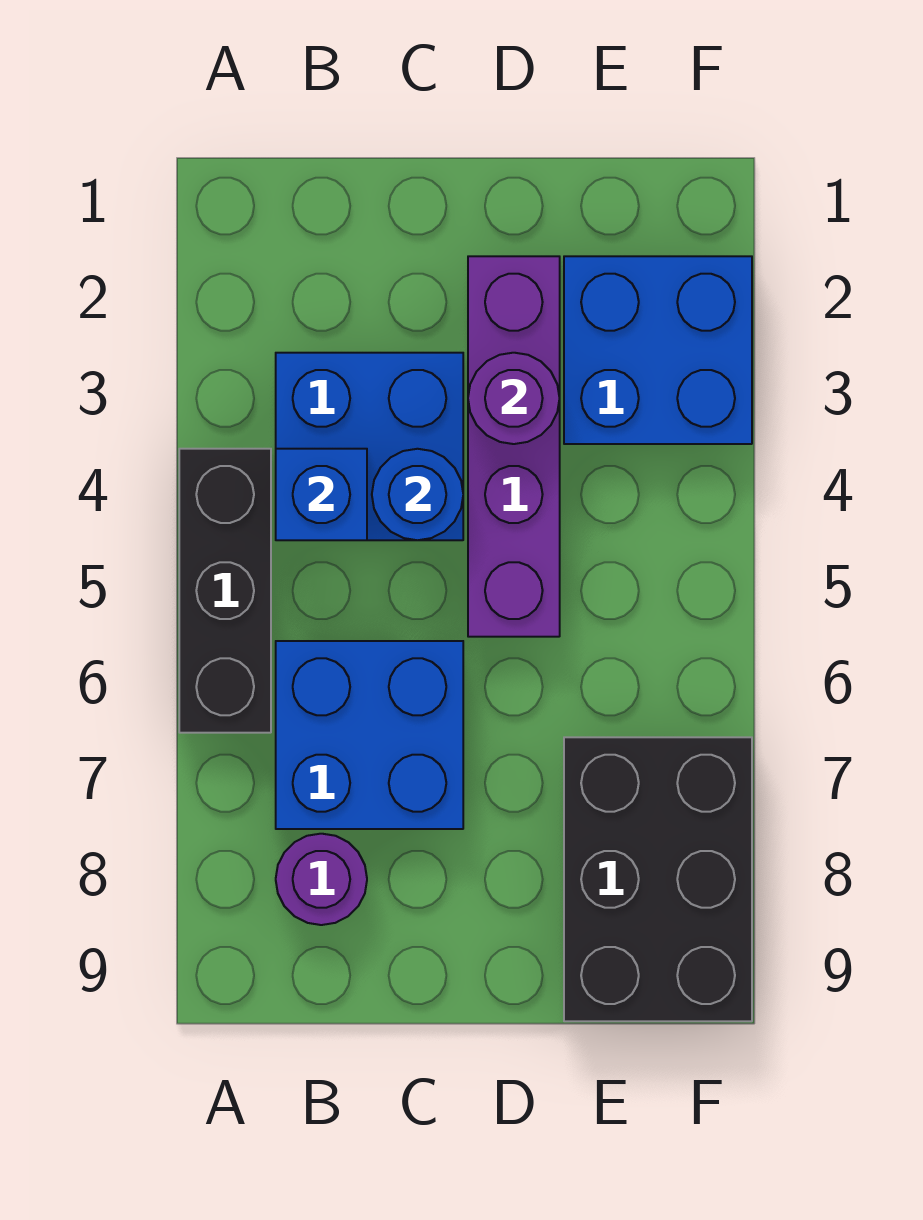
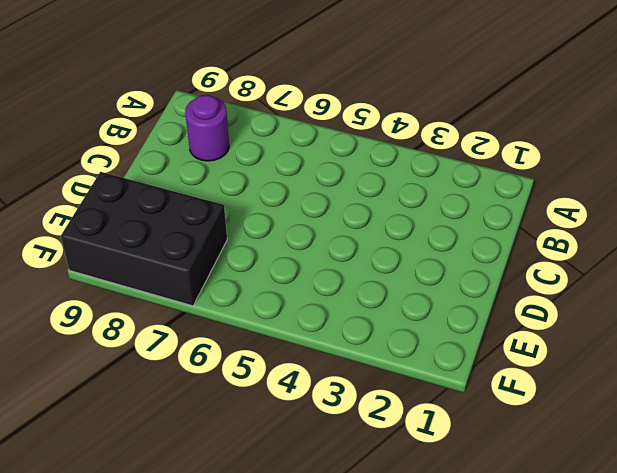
none -> black 1x3 brick [179,449,271,733]
none -> blue 2x2 brick [276,353,463,540]

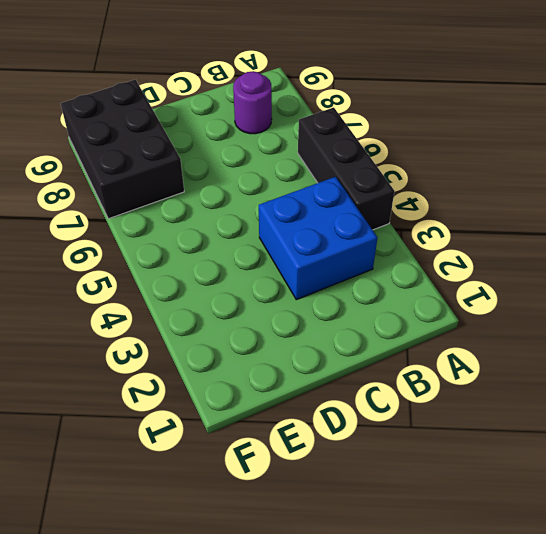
none -> blue 2x2 brick [276,641,463,829]
none -> purple 1x4 brick [468,256,560,637]

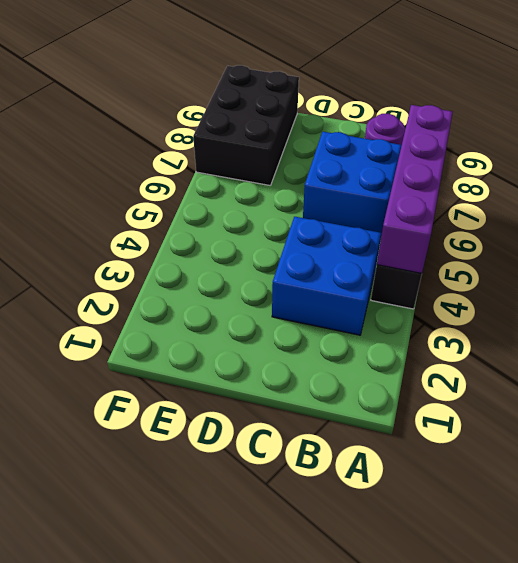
purple 1x4 brick [377,105,453,273] -> purple 1x4 brick moved to [468,256,560,637]
none -> blue 2x2 brick [564,256,752,444]
none -> blue 1x1 brick [276,449,367,540]

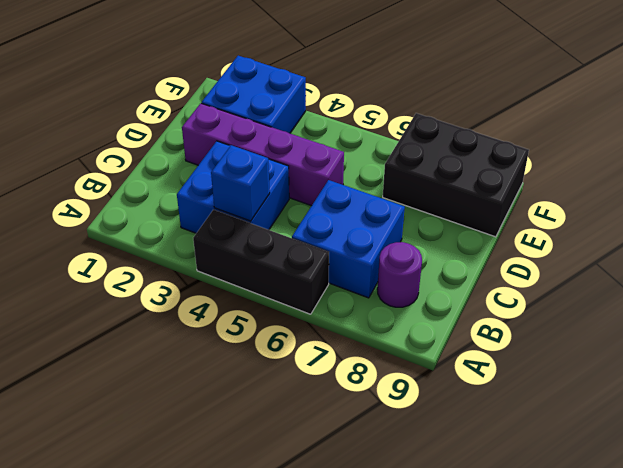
none -> blue 1x1 round brick [372,449,463,540]
none -> purple 1x1 round brick [468,353,560,444]

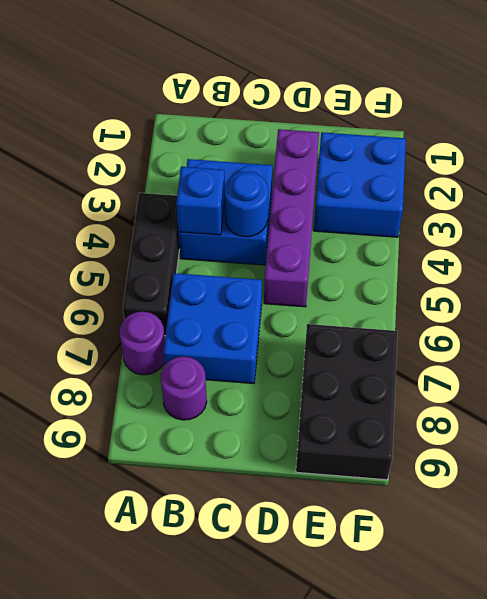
purple 1x1 round brick [120,312,165,375] -> purple 1x1 round brick moved to [468,353,560,444]

